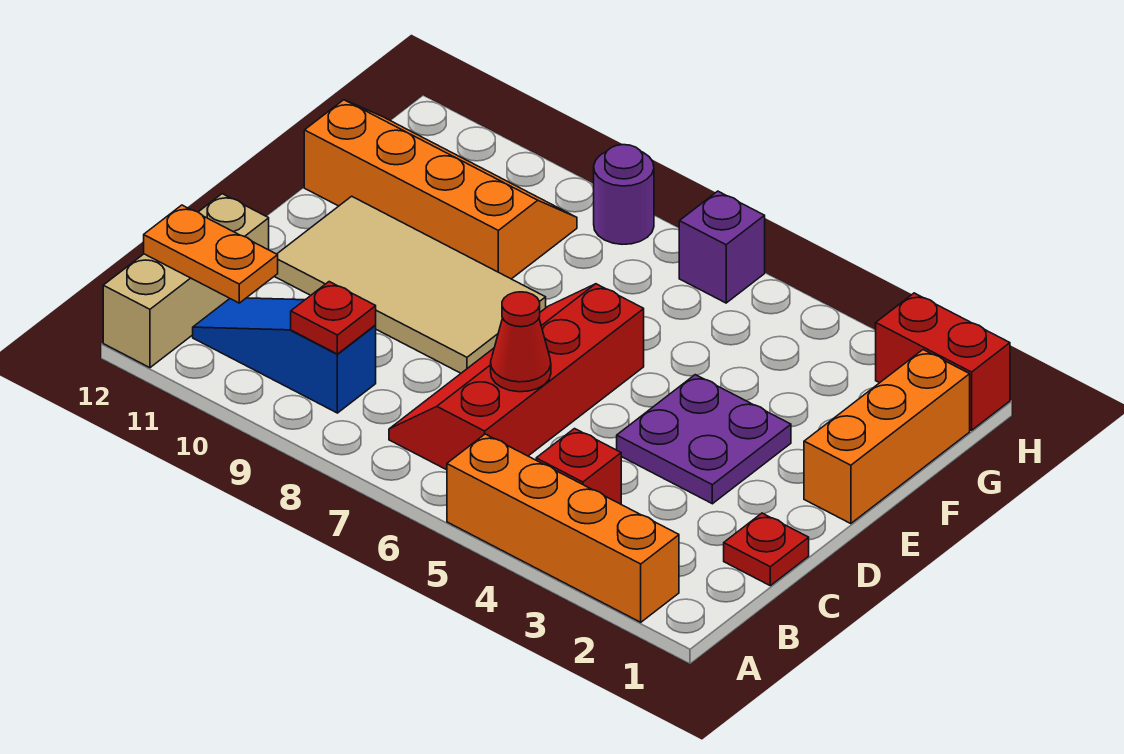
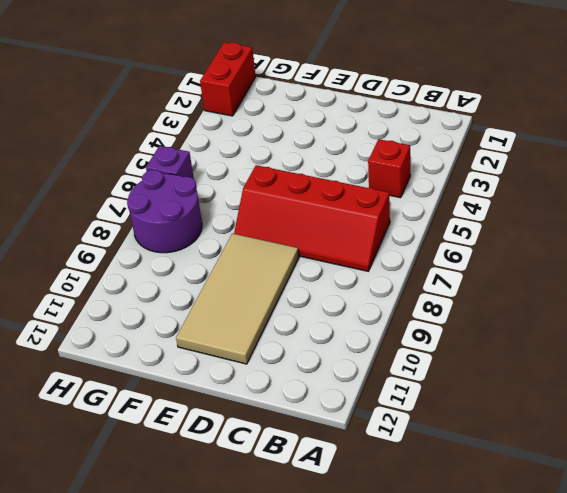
purple 2x2 round brick [127,170,202,253] -> purple 1x1 round brick [594,145,654,244]
none -> orange 1x4 brick [447,434,679,622]
none -> tan 1x3 brick [103,194,269,368]
none -> blue 1x3 slope [193,298,376,413]

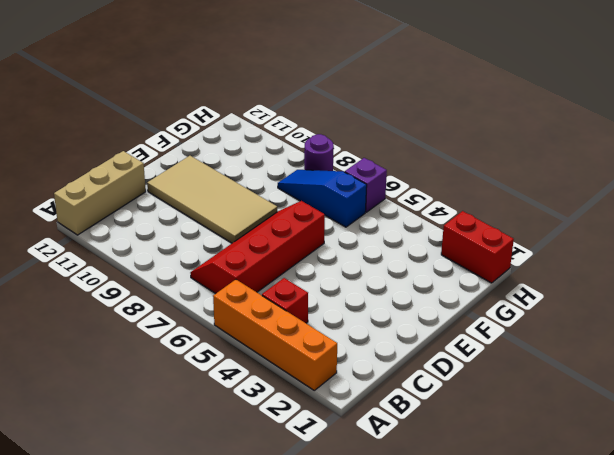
blue 1x3 slope [278,170,367,227] -> blue 1x3 slope moved to [193,298,376,413]
none -> red 1x1 plate [724,513,809,586]
none -> purple 2x2 plate [617,375,791,504]
none -> orange 1x3 brick [804,350,970,524]

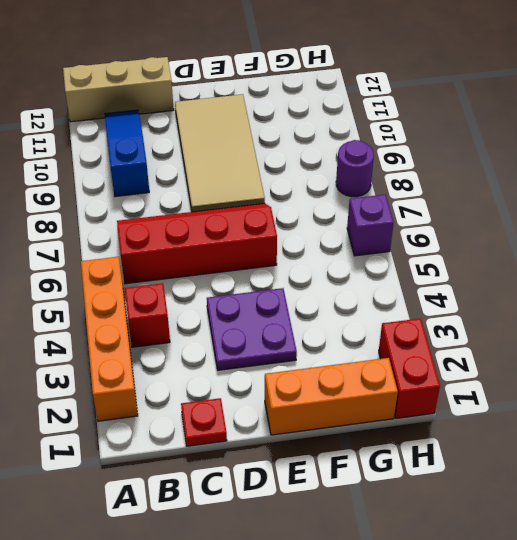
none -> orange 2x4 slope [304,100,577,279]
none -> red 1x1 plate [291,282,376,354]
none -> orange 1x2 plate [144,205,278,303]

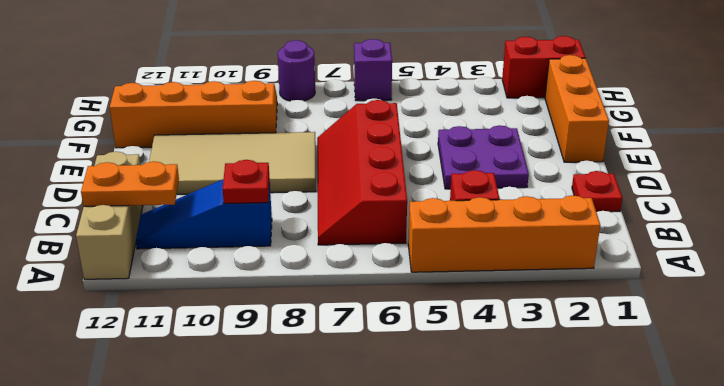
none -> red 1x1 cone [491,292,551,392]

